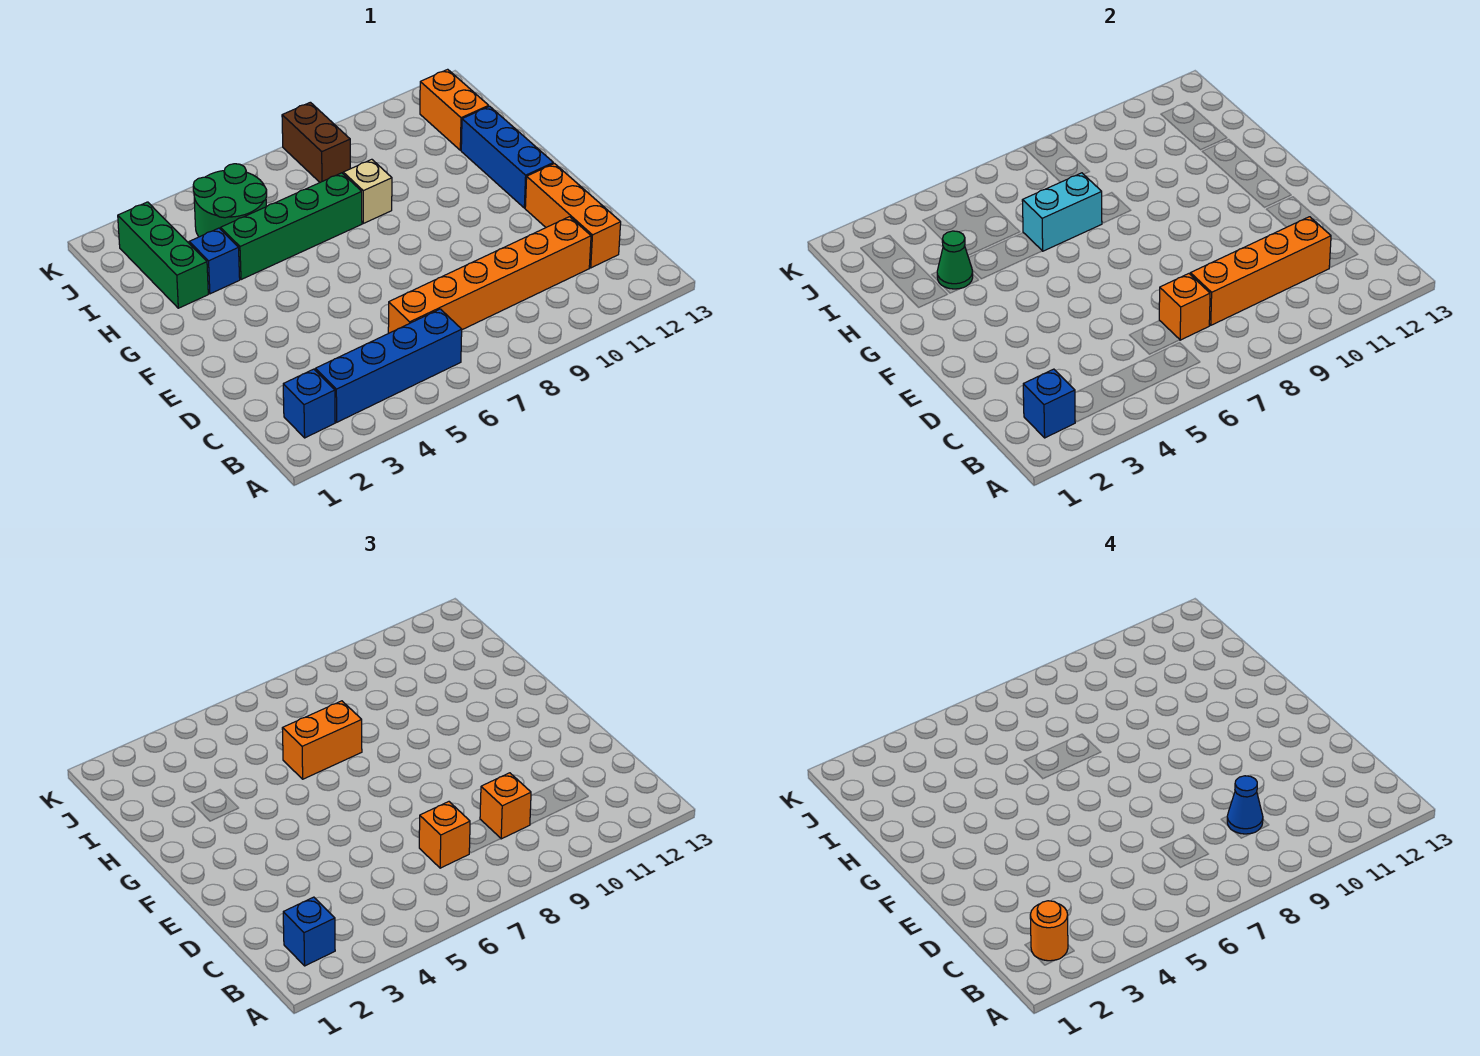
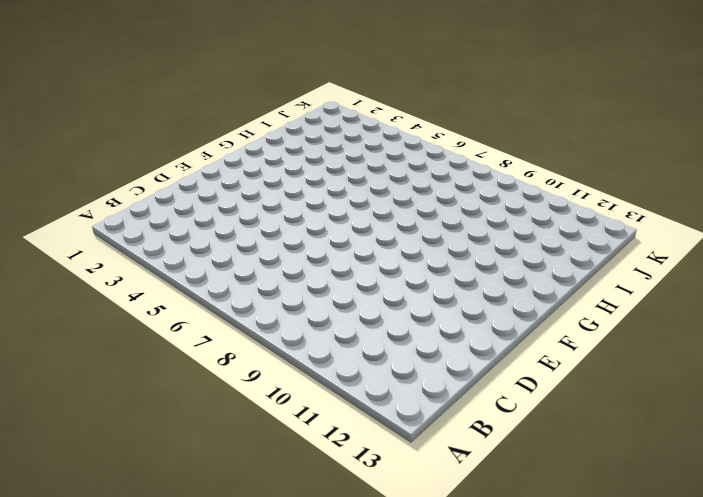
none -> blue 1x1 brick [283,369,335,438]
none -> blue 1x4 brick [315,309,462,422]
none -> orange 1x6 brick [388,217,591,333]

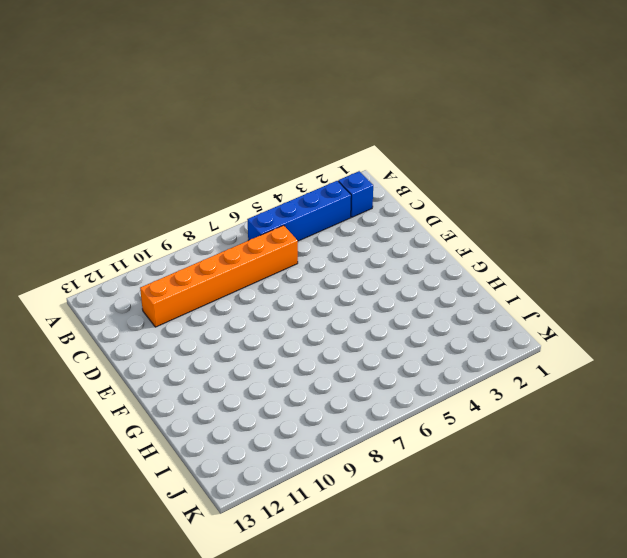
none -> orange 1x3 brick [525,164,621,268]
none -> blue 1x3 brick [461,106,553,208]
none -> green 1x3 brick [118,202,208,308]

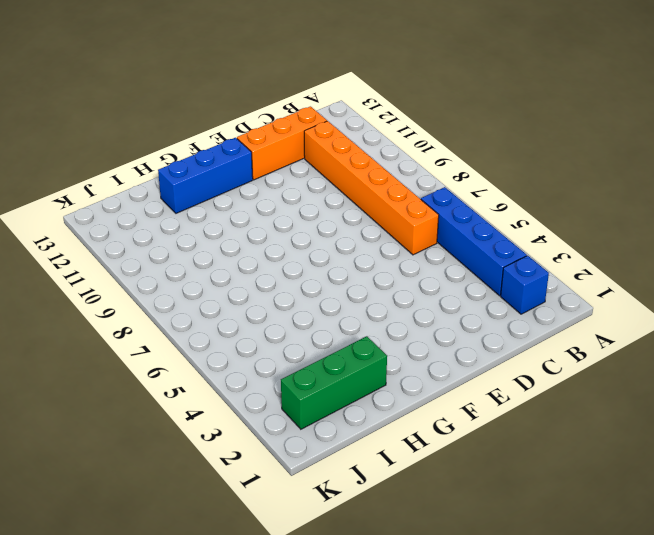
none -> blue 1x1 brick [189,228,240,294]
none -> green 1x4 brick [221,173,362,280]
none -> tan 1x1 brick [343,159,392,223]

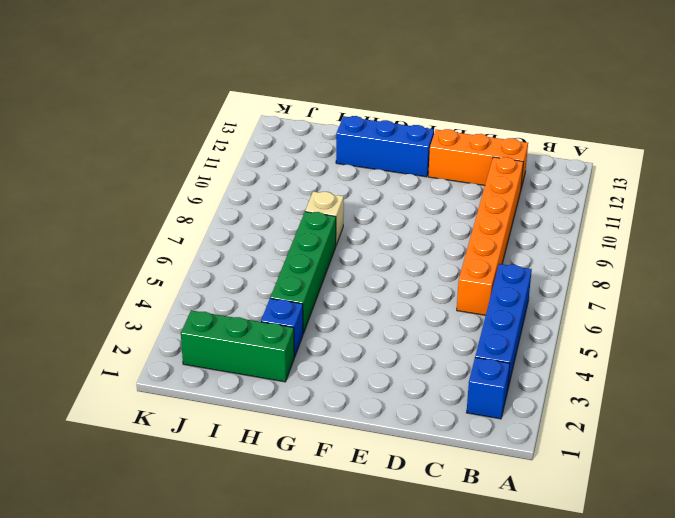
none -> green 2x2 round brick [193,164,267,237]
none -> orange 1x2 brick [420,69,489,150]
none -> brown 1x2 brick [282,102,350,182]

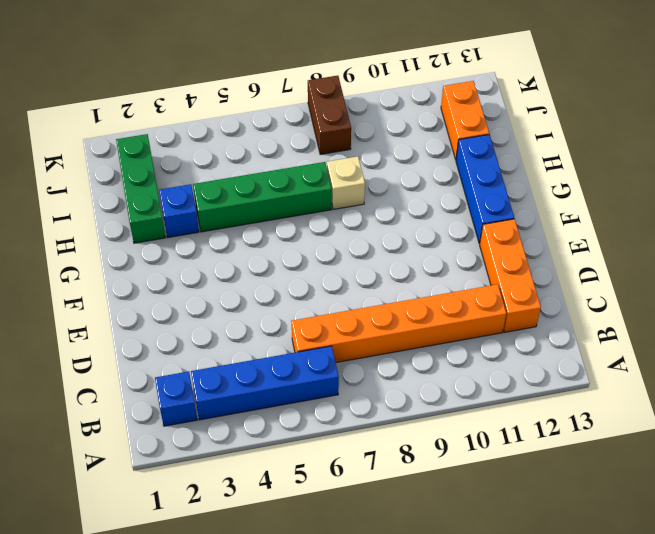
none -> green 2x2 round brick [193,164,267,237]
none -> blue 1x1 brick [1023,369,1075,438]
none -> orange 1x1 brick [1159,274,1210,340]

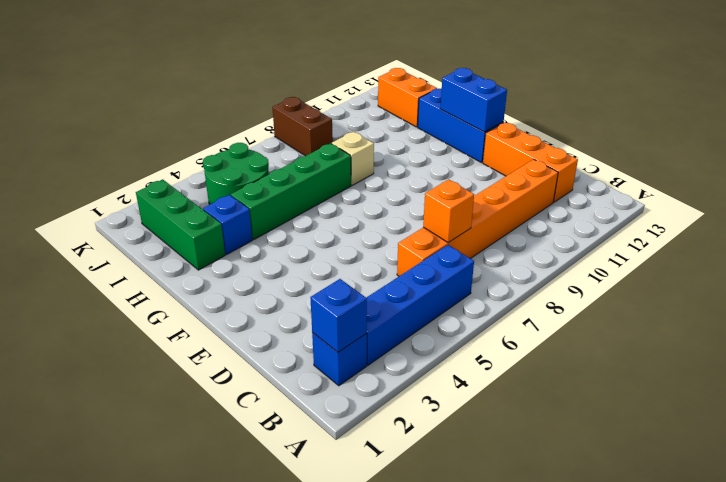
blue 1x2 brick [440,68,507,132] -> none
none -> orange 1x4 brick [1190,217,1331,325]
none -> green 1x1 cone [937,231,973,289]
none -> cyan 1x2 brick [1022,173,1102,251]

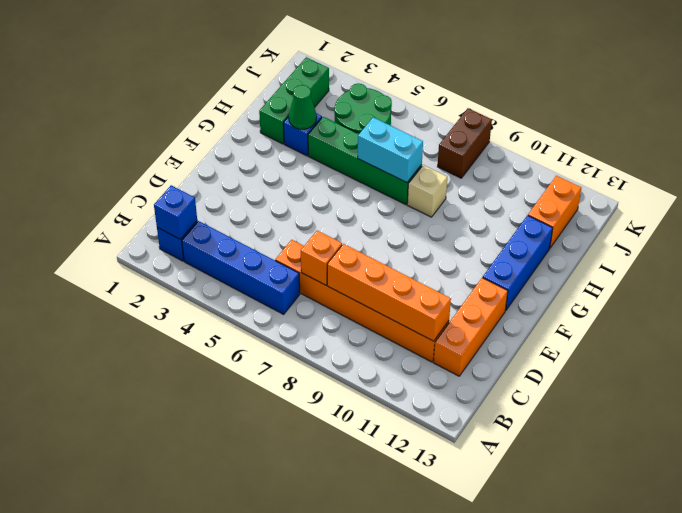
none -> blue 1x1 brick [283,897,335,966]
none -> orange 1x1 brick [419,802,470,868]
none -> orange 1x1 brick [480,773,531,839]

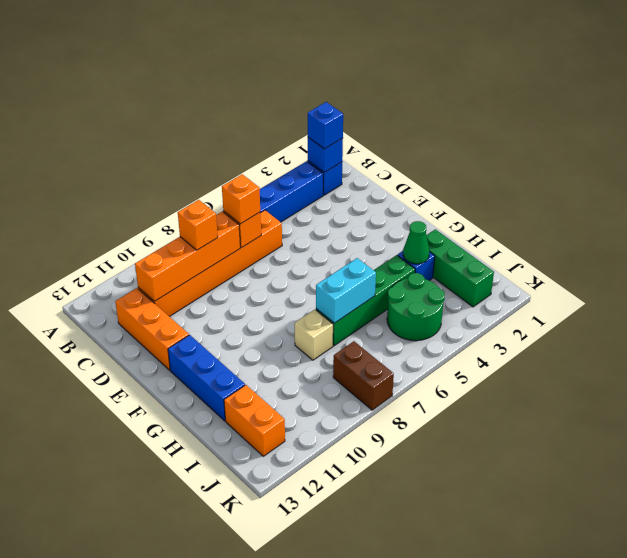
none -> orange 1x2 brick [282,701,362,779]
none -> orange 1x1 round brick [1030,901,1068,961]
none -> blue 1x1 cone [1227,776,1263,834]

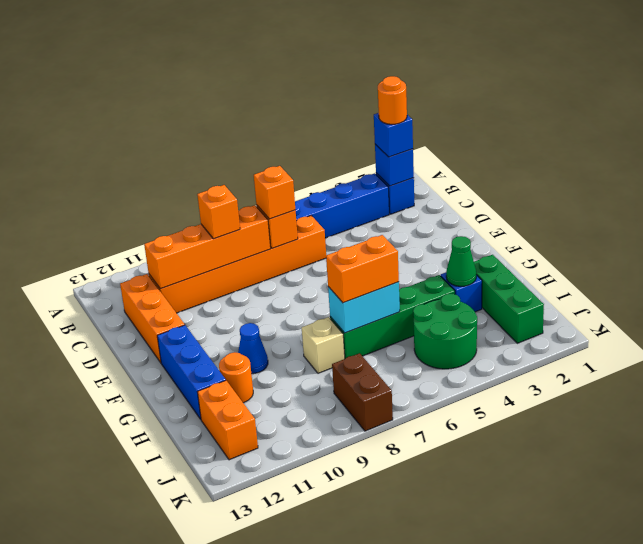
blue 1x1 cone [238,323,268,374] -> blue 1x1 cone moved to [1227,776,1263,834]
orange 1x1 round brick [219,352,253,403] -> none

